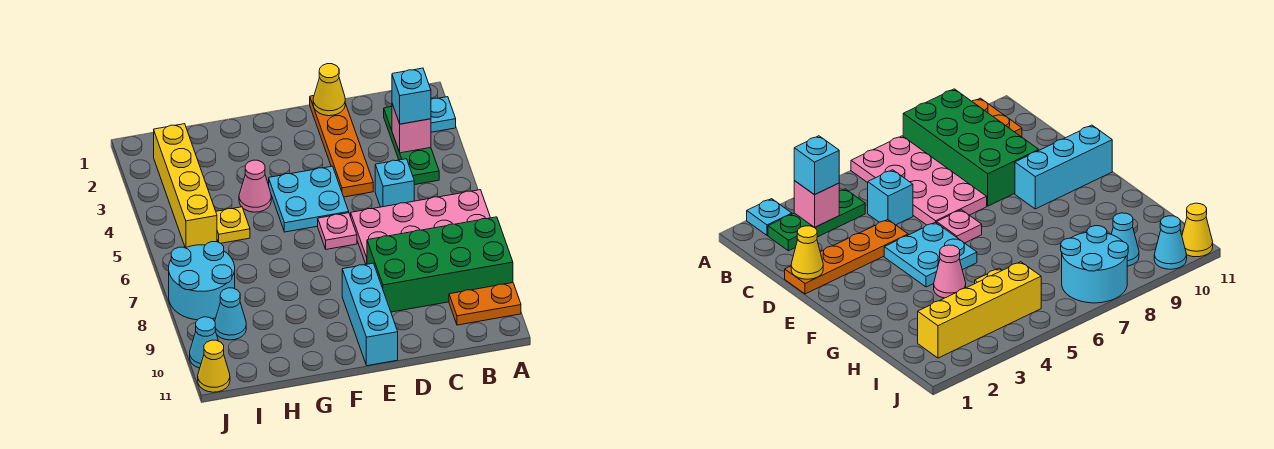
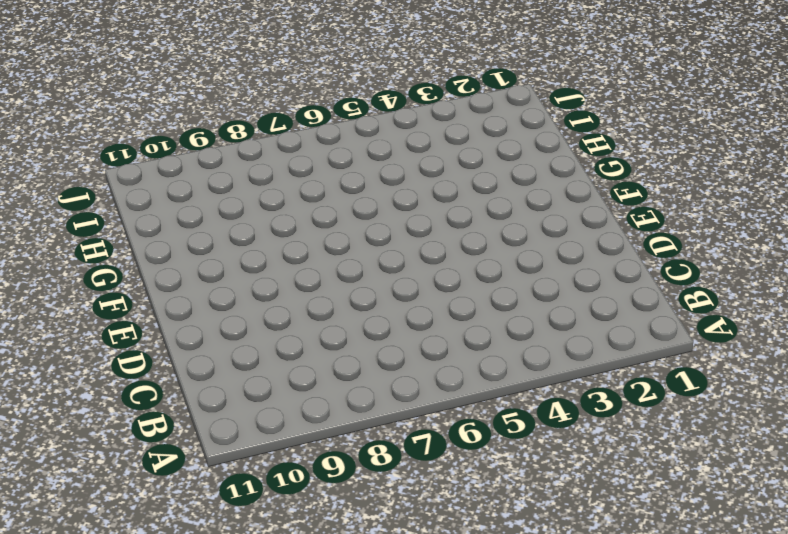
none -> cyan 1x1 plate [431,97,456,132]
none -> pink 2x4 plate [351,190,490,264]
none -> green 2x4 brick [367,217,513,312]

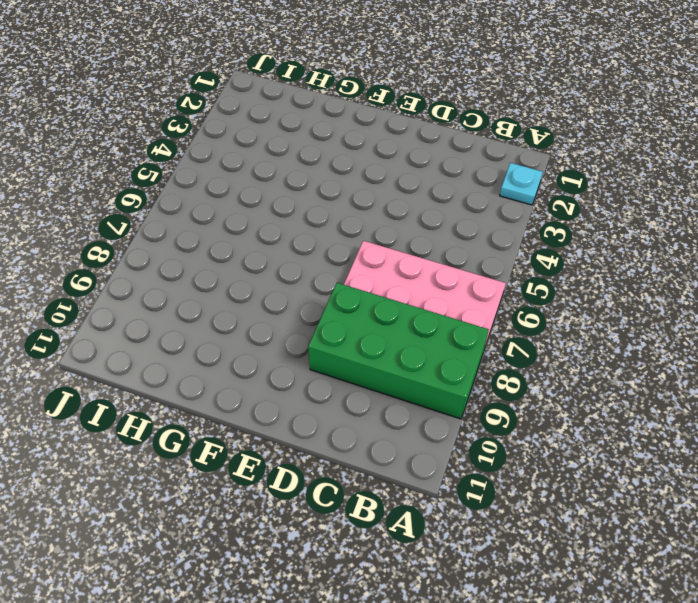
none -> orange 1x2 plate [449,283,521,325]
none -> green 1x3 plate [384,107,439,185]
none -> cyan 1x1 brick [375,159,414,207]

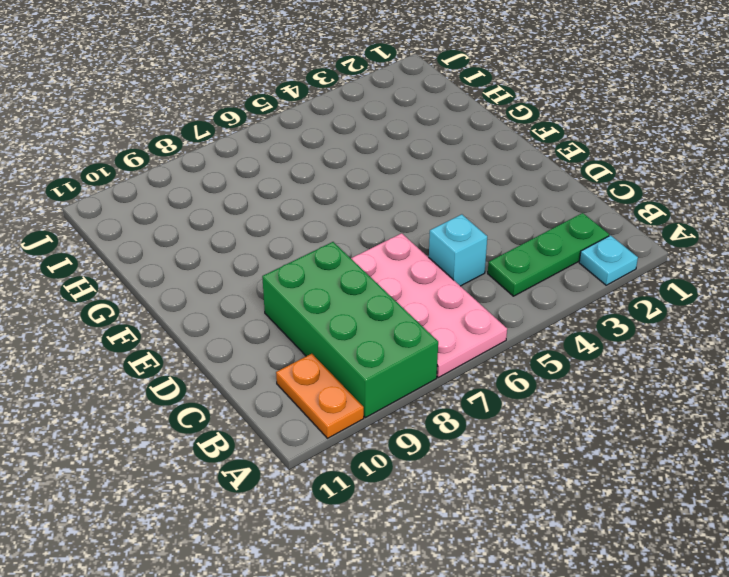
none -> orange 1x4 plate [310,96,373,197]
none -> cyan 2x2 plate [269,166,349,232]
none -> pink 1x1 plate [318,213,357,249]

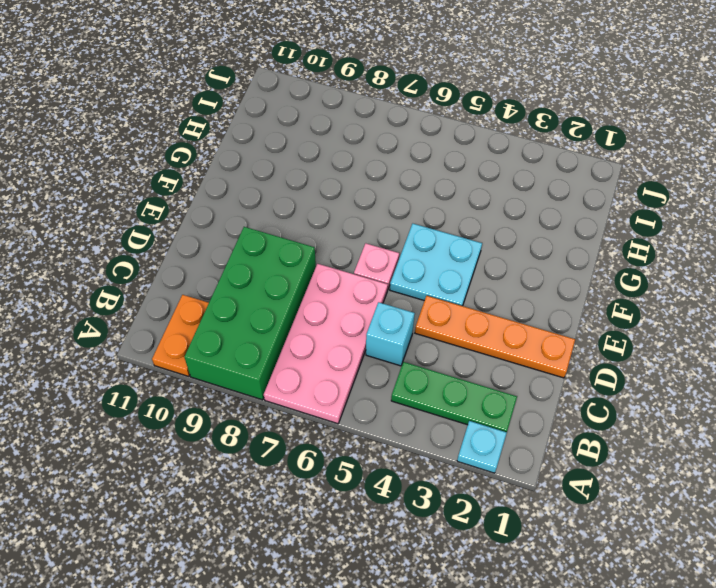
none -> cyan 1x3 brick [342,263,398,366]
none -> pink 1x1 cone [239,160,271,212]
none -> yellow 1x1 plate [216,207,250,243]

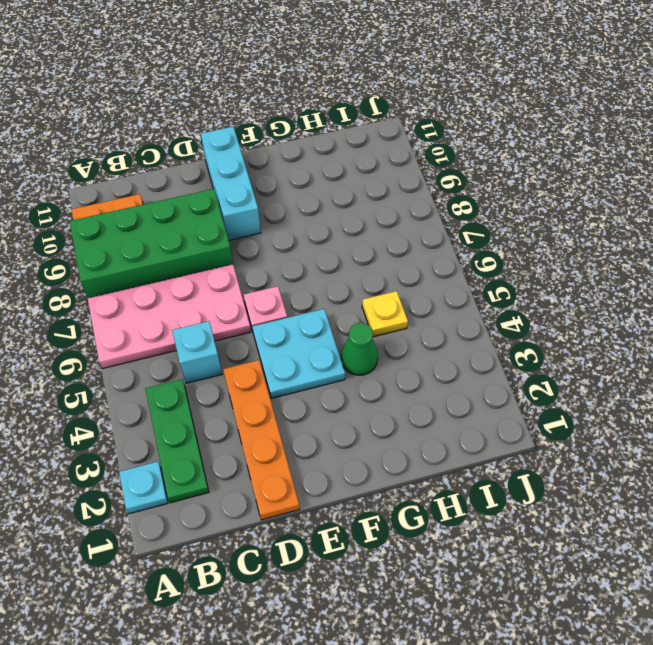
green 1x1 cone [341,323,378,375] -> pink 1x1 cone [239,160,271,212]
none -> yellow 1x4 brick [154,124,217,248]
none -> cyan 2x2 round brick [169,242,235,320]
none -> cyan 1x1 cone [215,288,246,340]

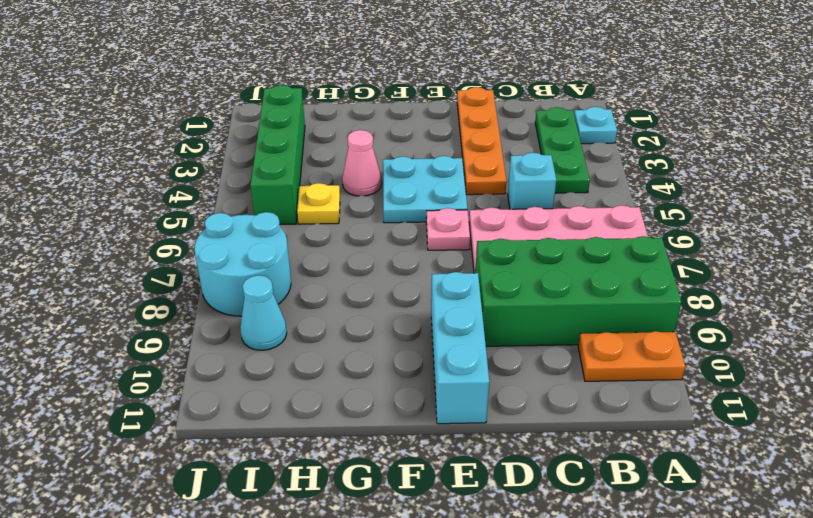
green 1x4 brick [250,85,305,224] -> yellow 1x4 brick [154,124,217,248]
none -> cyan 1x1 cone [190,317,218,368]
none -> yellow 1x1 cone [198,340,230,392]
none -> pink 1x1 brick [392,104,431,153]

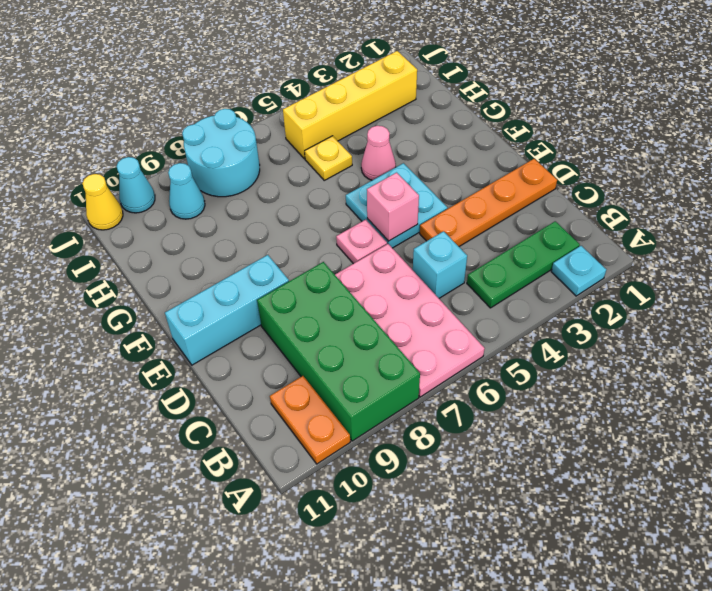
pink 1x1 brick [367,173,419,241] -> pink 1x1 brick moved to [392,104,431,153]
none -> yellow 1x1 cone [313,64,345,116]
none -> cyan 1x1 brick [392,68,431,124]

